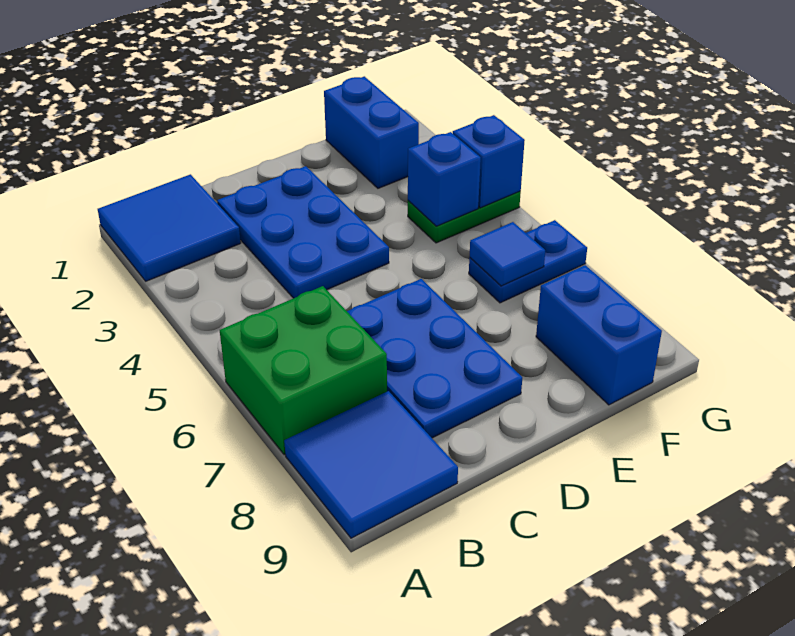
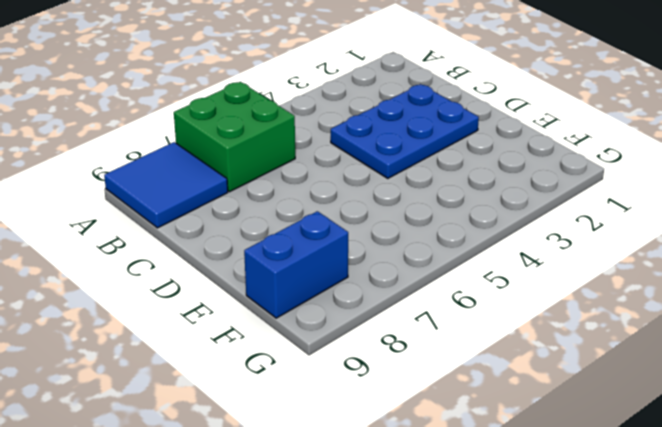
none -> blue 2x2 tile [98,174,241,281]
none -> blue 2x3 plate [347,279,522,438]
none -> blue 1x2 brick [324,76,419,188]

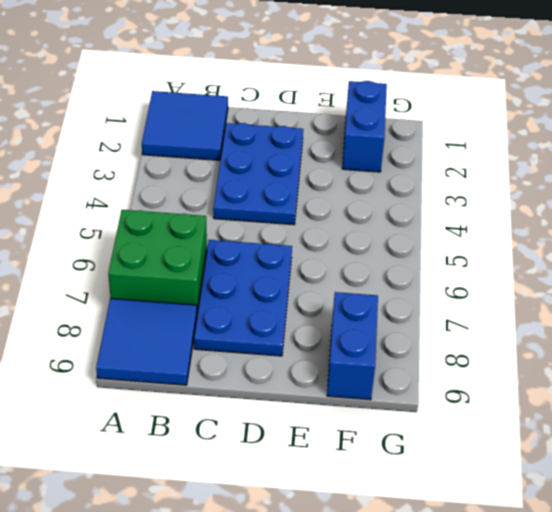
none -> green 1x2 plate [408,191,521,243]
none -> blue 1x2 plate [469,220,587,303]
none -> blue 1x1 brick [408,132,481,226]

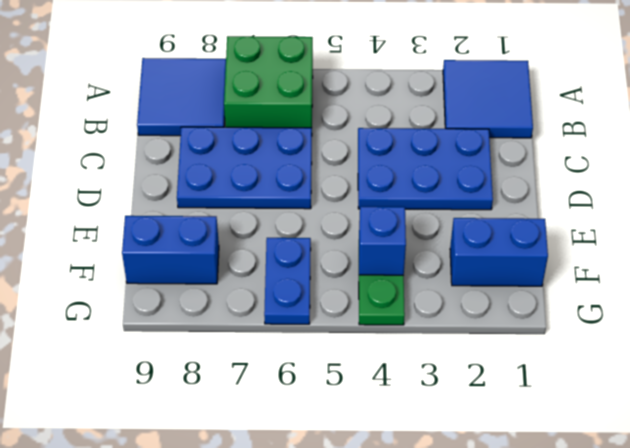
none -> blue 1x1 tile [470,222,545,286]
none -> blue 1x1 brick [453,115,525,208]

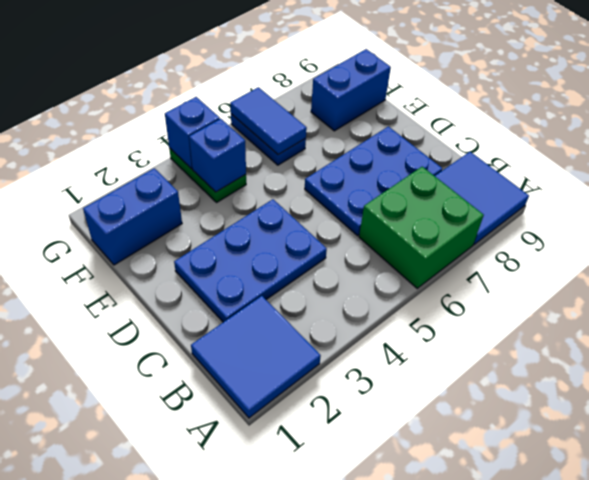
blue 1x2 tile [230,87,307,155] -> blue 1x1 tile [470,222,545,286]

